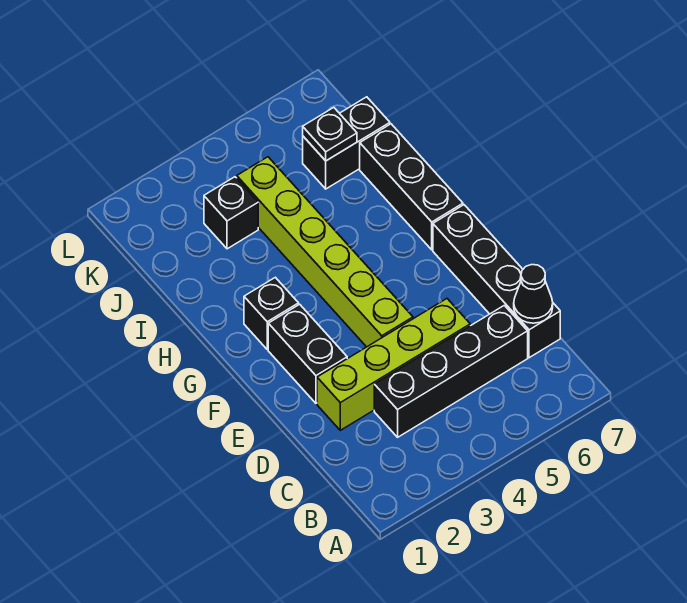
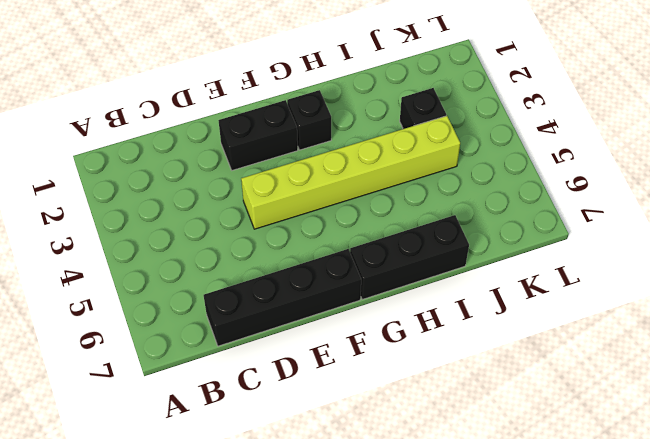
none -> black 1x4 brick [374,305,528,437]
none -> lime 1x4 brick [317,299,470,430]

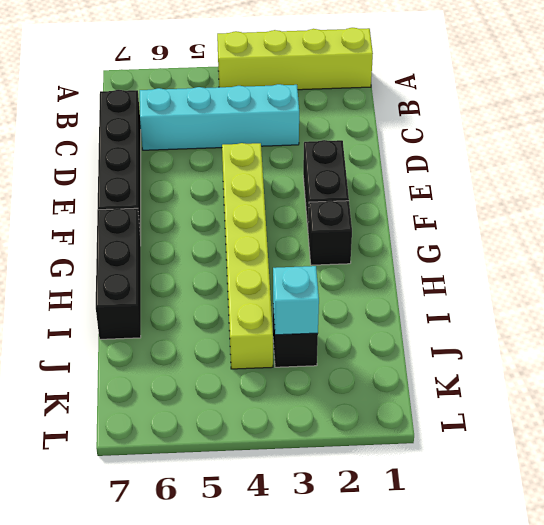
lime 1x4 brick [217,28,373,90] -> lime 1x4 brick moved to [317,299,470,430]
cyan 1x4 brick [140,84,299,150] -> black 1x4 brick [374,305,528,437]
cyan 1x1 brick [273,266,319,335] -> none
none -> black 1x2 brick [303,97,390,189]
none -> black 1x1 cone [514,265,553,323]

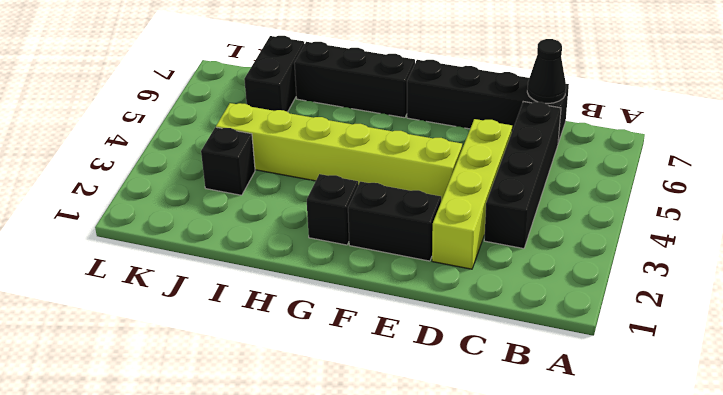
none -> black 1x1 plate [303,108,357,161]

